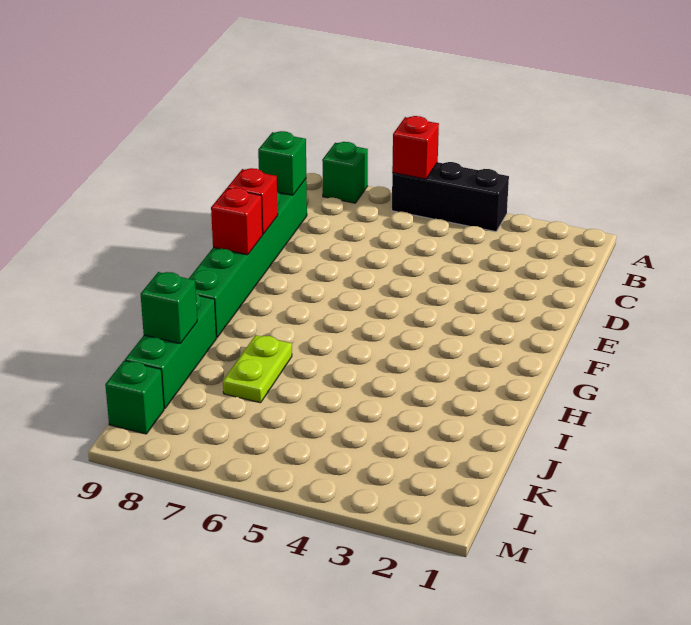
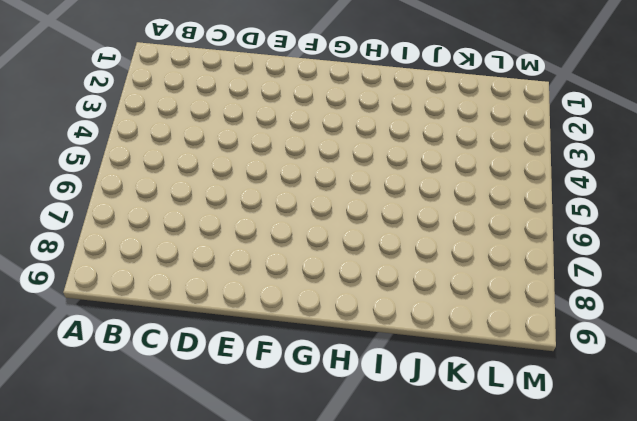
none -> black 1x3 brick [392,162,509,232]
none -> green 1x1 brick [322,142,368,203]

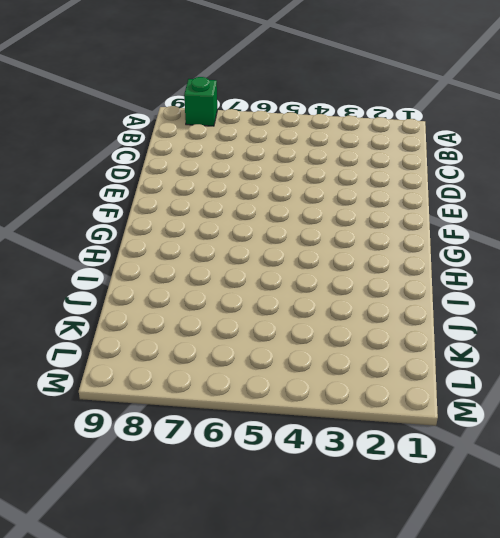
none -> black 1x3 brick [392,162,509,232]
none -> green 1x6 brick [189,179,307,338]

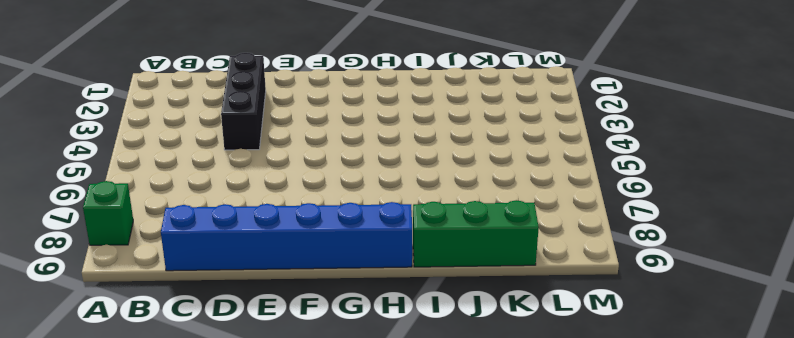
blue 1x6 brick [161,202,412,271] -> green 1x6 brick [189,179,307,338]
black 1x3 brick [221,53,266,150] -> black 1x3 brick moved to [392,162,509,232]
none -> lime 1x2 plate [223,335,292,403]
none -> green 1x1 brick [105,361,164,434]

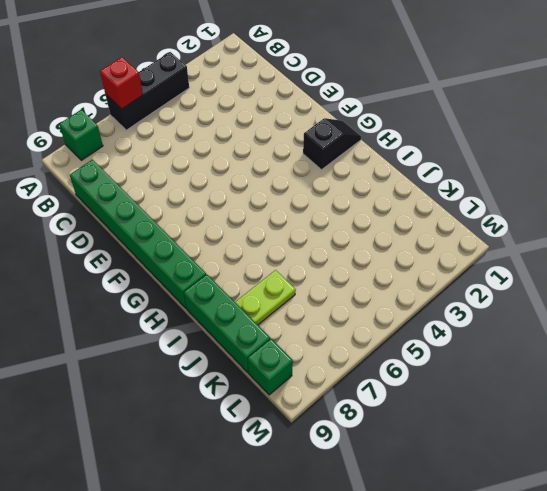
black 1x2 slope [303,118,361,170] -> none
lime 1x2 plate [235,270,296,325] -> lime 1x2 plate turned to [223,335,292,403]
none -> green 1x1 brick [258,131,306,195]
none -> red 1x1 brick [227,168,278,234]

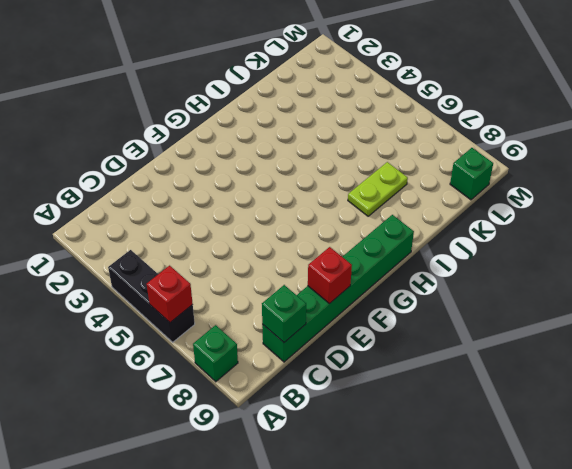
none -> green 1x3 brick [125,293,216,409]
none -> red 1x1 brick [211,188,263,255]

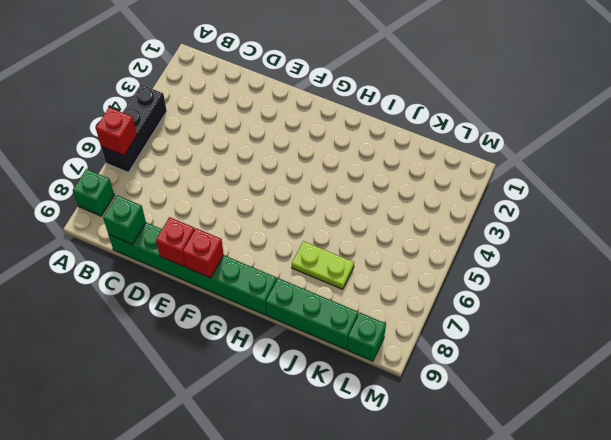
none -> green 1x1 brick [141,272,197,344]

